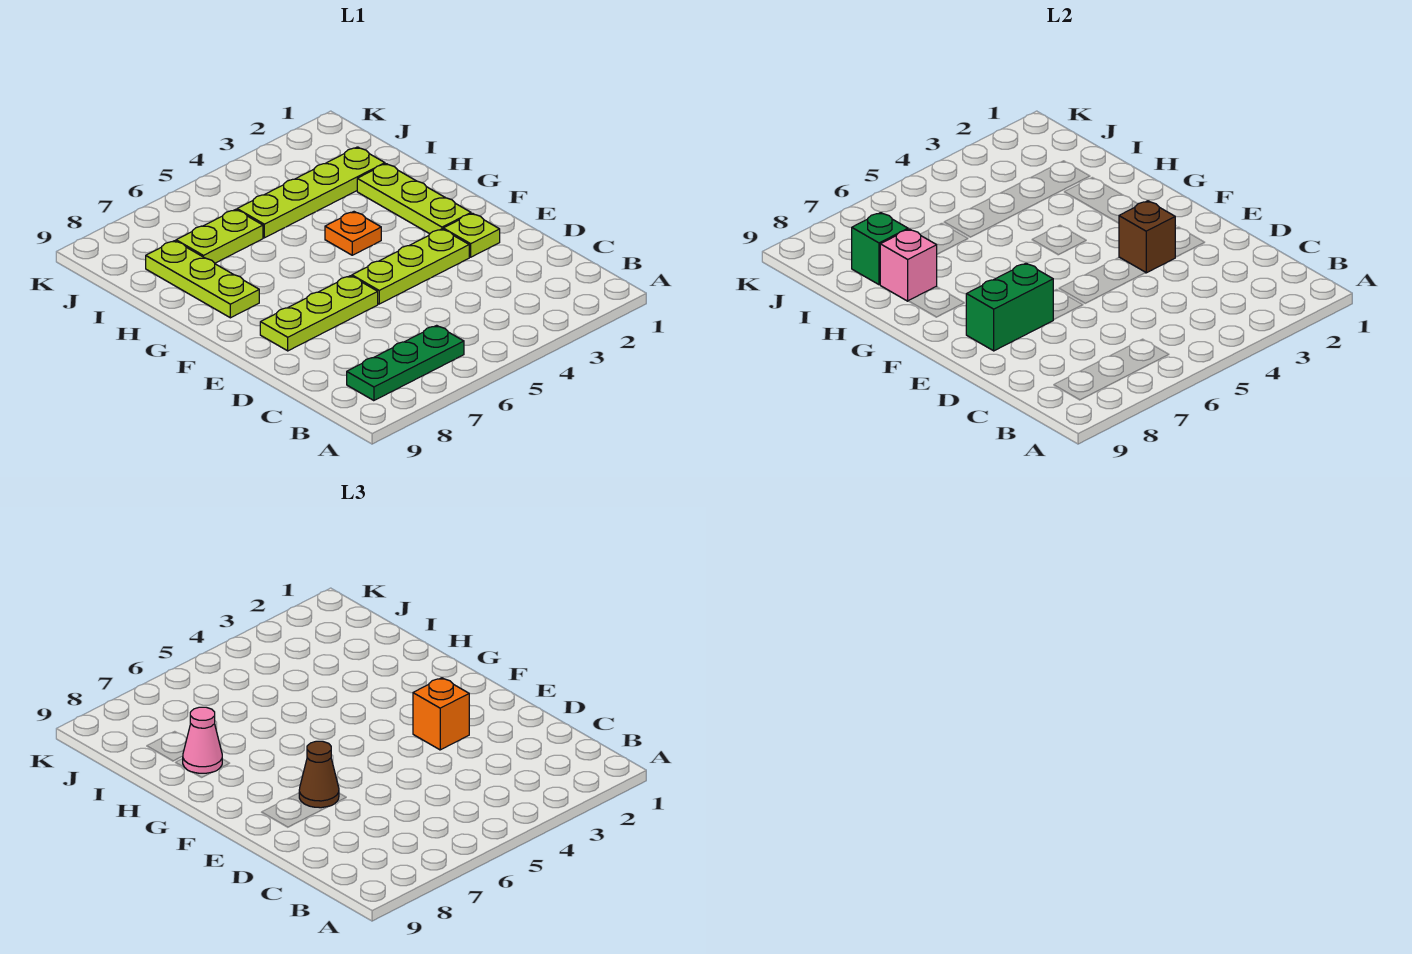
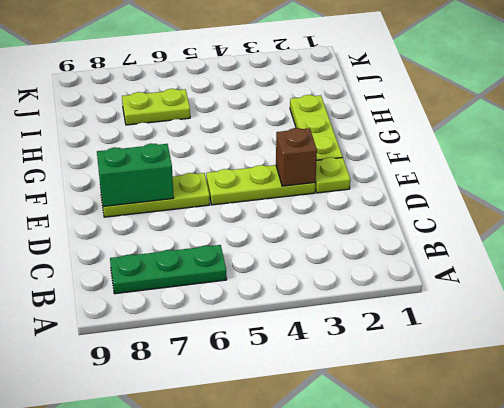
none -> orange 1x1 plate [325,212,381,255]
none -> lime 1x3 plate [146,241,259,318]
none -> lime 1x4 plate [237,147,385,238]

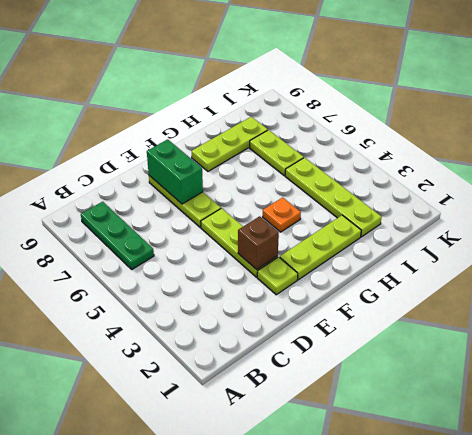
none -> pink 1x1 brick [880,229,937,301]
none -> green 1x1 brick [852,213,908,285]
none -> orange 1x1 brick [413,678,469,750]

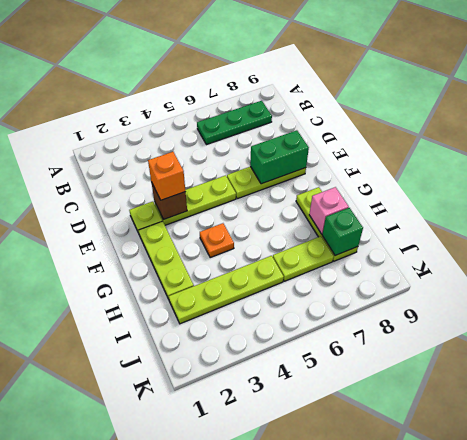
none -> brown 1x1 cone [299,741,339,808]
none -> pink 1x1 cone [183,707,222,773]

